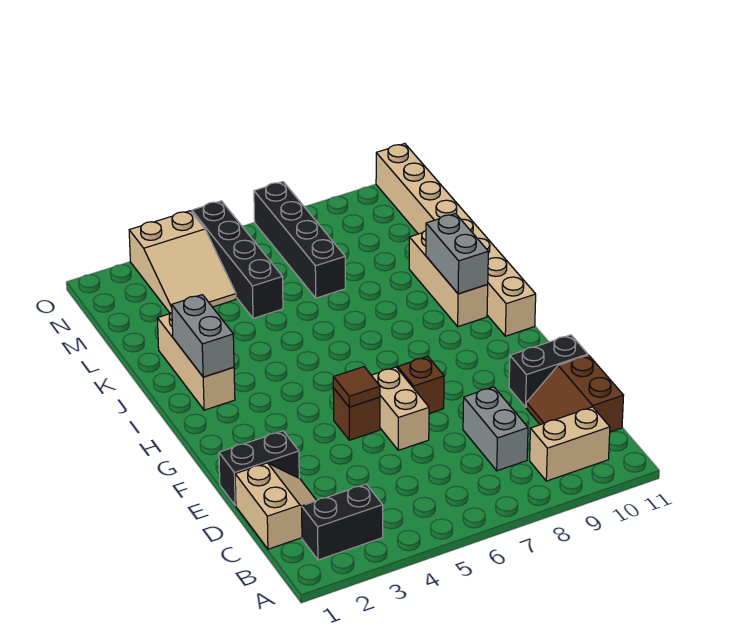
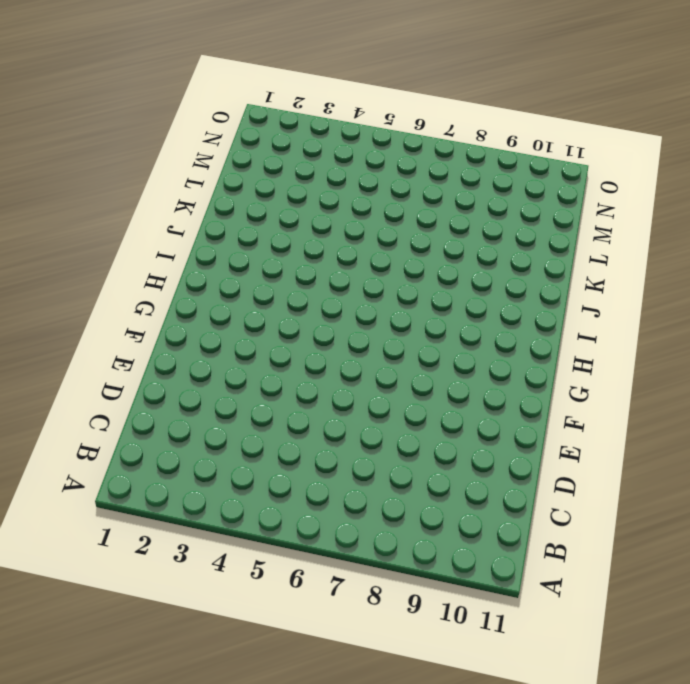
none -> black 1x2 brick [302,484,383,560]
none -> tan 1x2 brick [530,407,610,481]
none -> tan 2x2 slope [235,463,317,549]

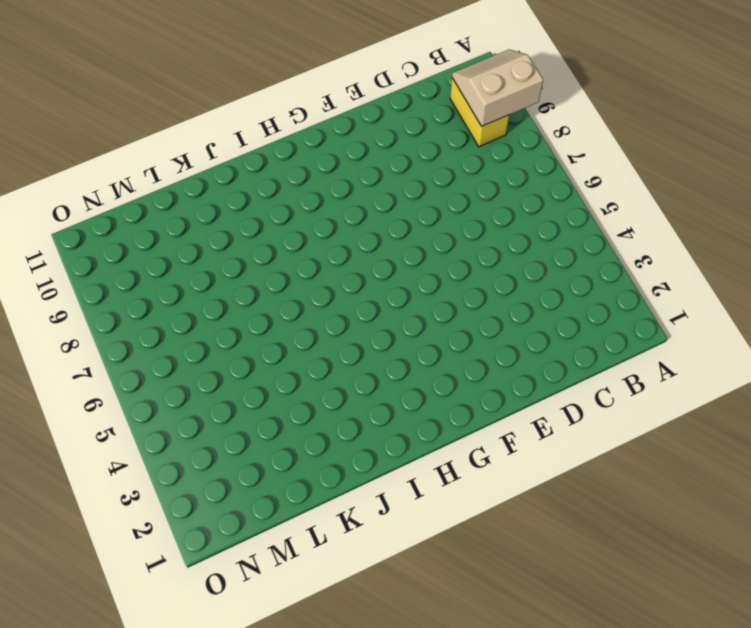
tan 2x2 slope [452,49,543,126] -> tan 2x2 slope moved to [235,463,317,549]
yellow 1x2 brick [450,78,509,147] -> tan 1x2 brick [530,407,610,481]
none -> black 1x2 brick [302,484,383,560]
none -> grey 1x2 brick [463,387,528,471]
none -> brown 2x2 slope [526,355,624,432]

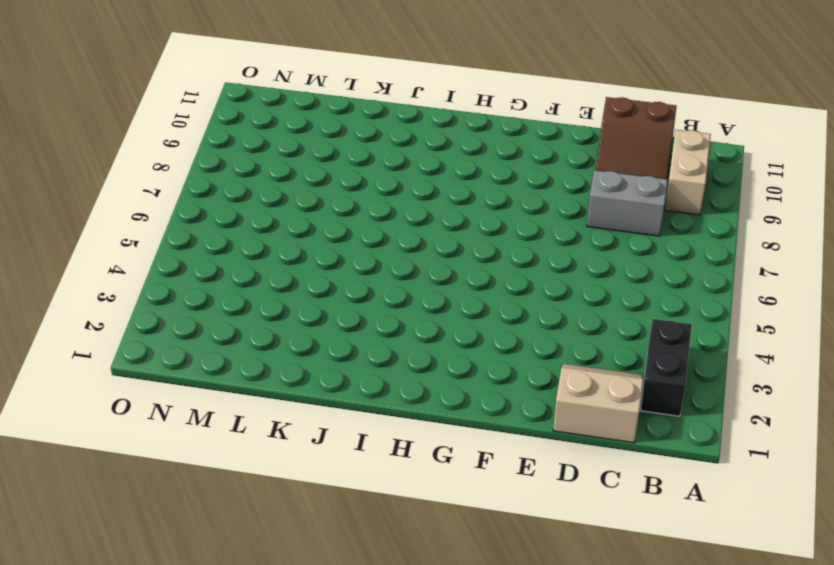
none -> black 1x2 brick [219,431,299,505]
none -> tan 1x2 brick [371,367,429,450]
none -> black 1x2 brick [509,335,588,407]

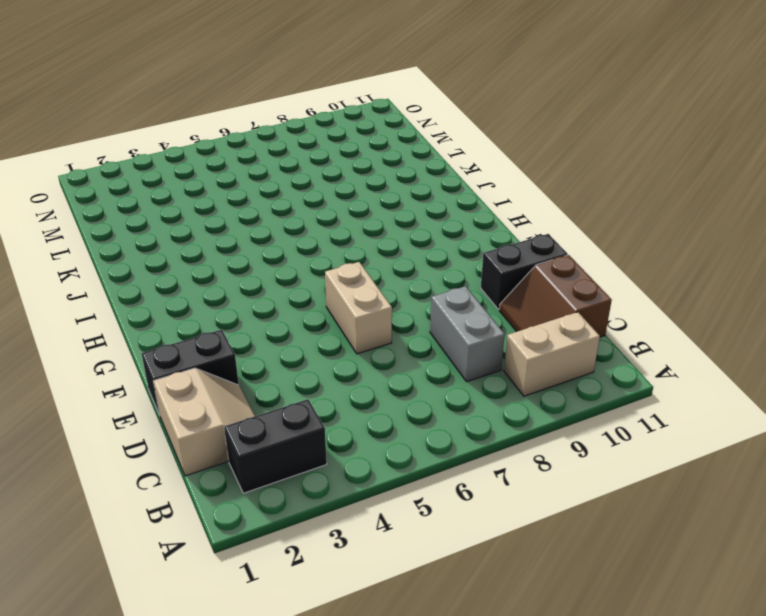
none -> brown 1x1 brick [333,388,380,440]
none -> brown 1x1 brick [398,357,444,413]
none -> tan 1x8 brick [376,144,536,336]

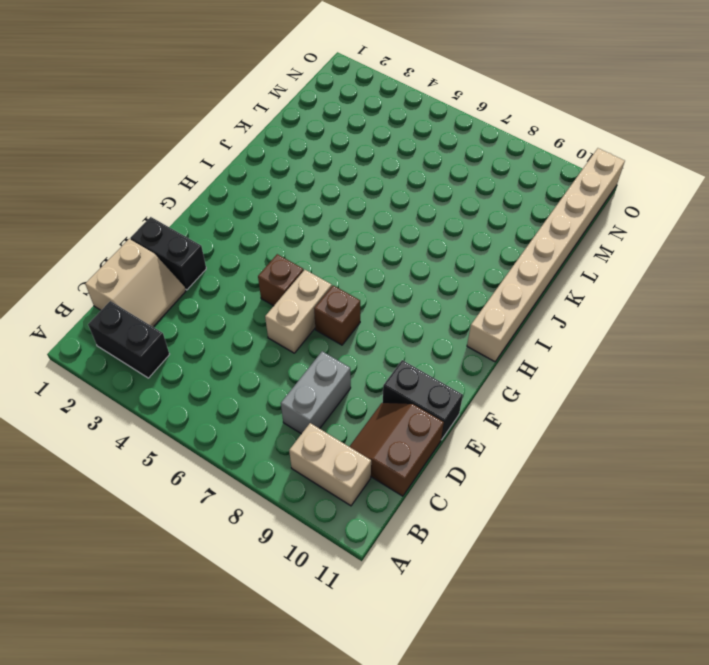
none -> tan 1x3 brick [157,313,235,410]
none -> tan 1x3 brick [409,231,488,327]
none -> black 1x4 brick [192,201,283,318]

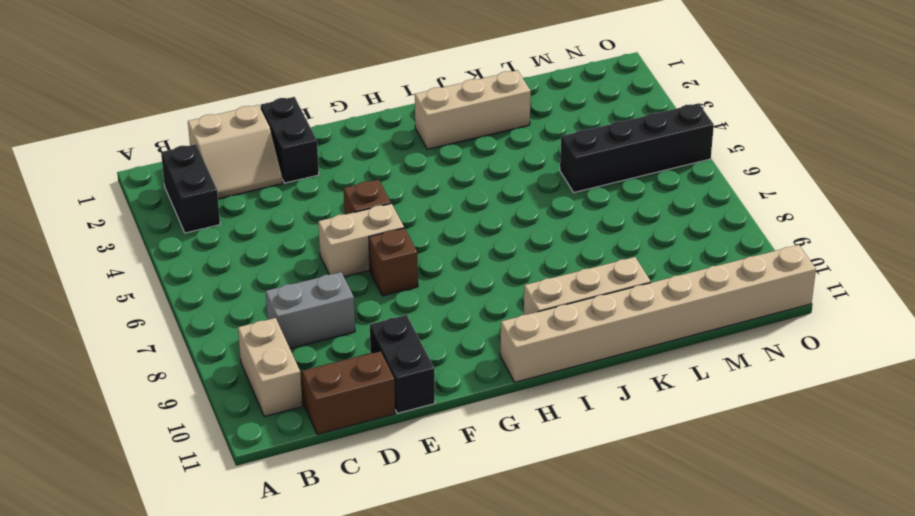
none -> black 1x4 brick [254,182,345,298]
none -> tan 2x3 slope [129,211,236,314]
none -> brown 1x1 tile [333,367,380,407]

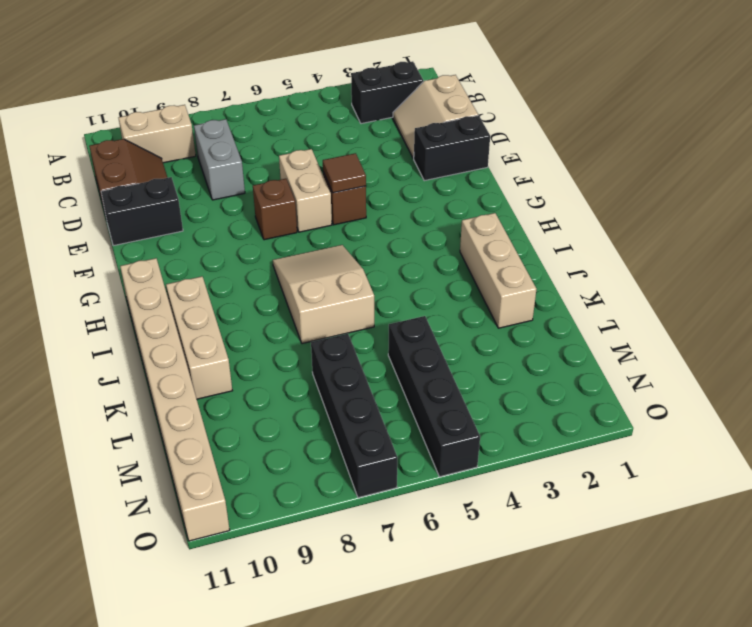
tan 2x3 slope [273,245,374,344] -> tan 2x3 slope moved to [129,211,236,314]
none -> grey 1x2 brick [172,295,234,377]
none -> grey 1x2 brick [426,214,488,294]

